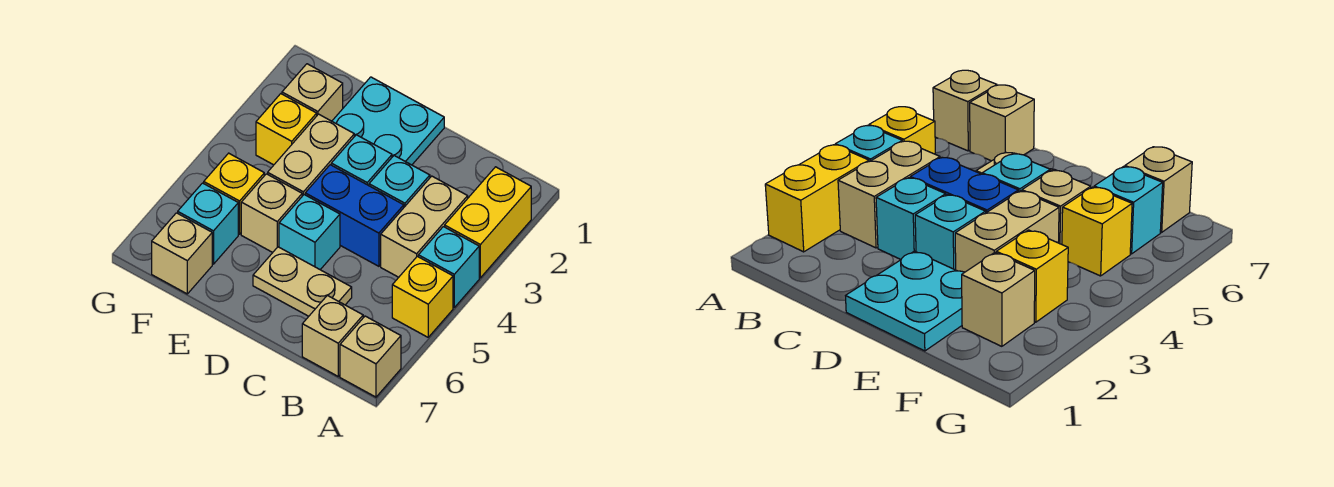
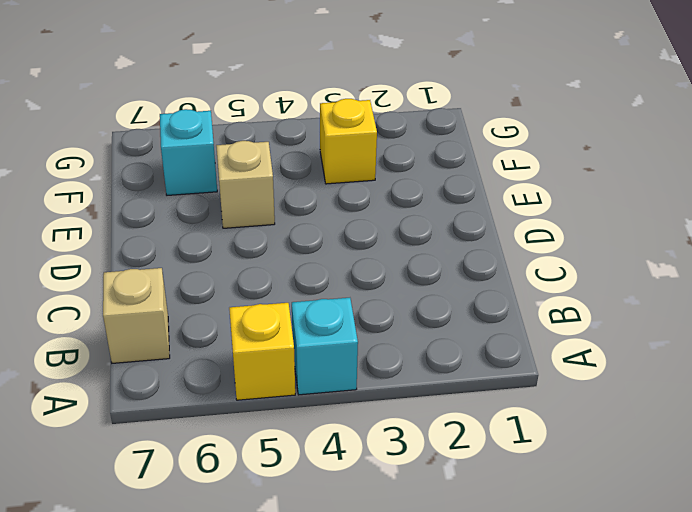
none -> yellow 1x2 brick [445,167,531,278]
none -> tan 1x1 brick [340,316,401,397]
none -> tan 1x2 brick [381,176,468,277]

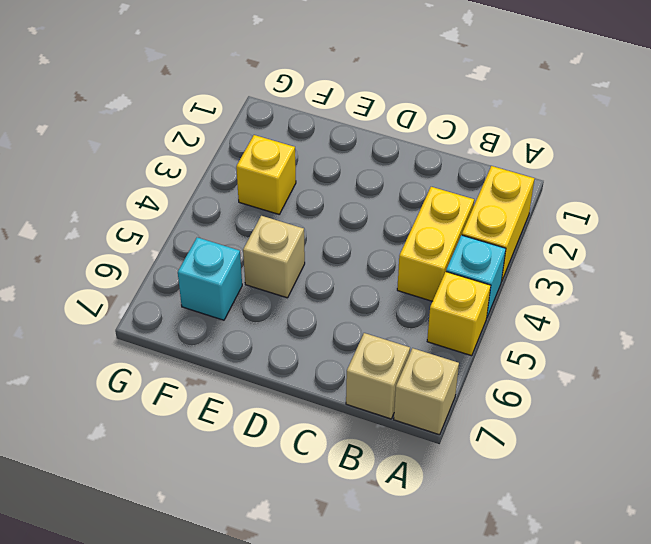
yellow 1x2 brick [397,187,474,301] -> tan 1x2 brick [381,176,468,277]
none -> cyan 1x1 brick [369,156,430,207]
none -> blue 1x2 brick [305,165,404,266]
none -> tan 1x2 plate [253,247,352,316]

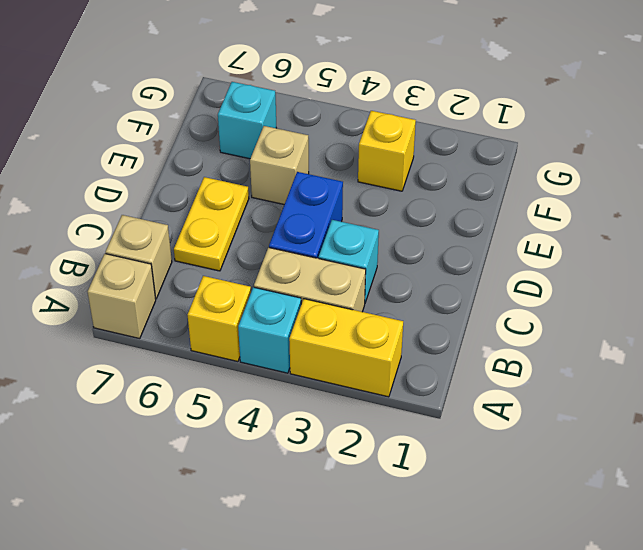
yellow 1x2 plate [174,177,249,271] -> tan 1x2 plate [253,247,352,316]
none -> cyan 2x2 plate [332,77,444,165]
none -> cyan 1x1 brick [331,135,392,186]
none -> cyan 1x1 brick [279,195,340,270]

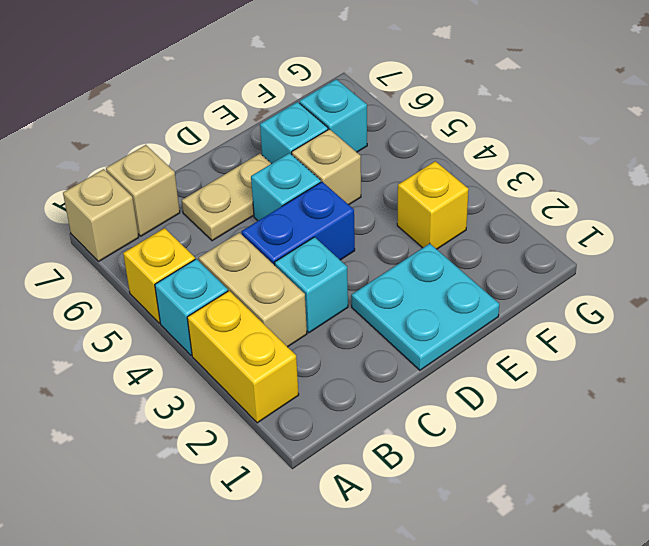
cyan 1x1 brick [260,102,328,164] -> cyan 1x1 brick moved to [331,135,392,186]
none -> tan 1x2 brick [268,114,354,196]
none -> tan 1x1 brick [282,64,343,121]
none -> yellow 1x1 brick [204,153,264,234]

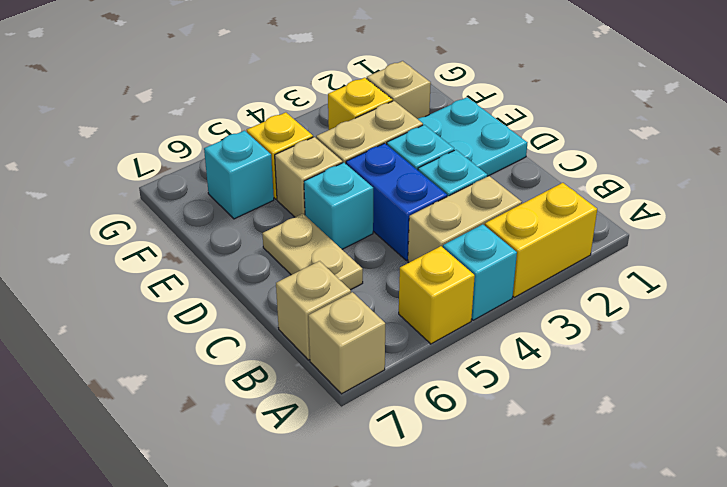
none -> tan 1x1 brick [152,213,212,294]

